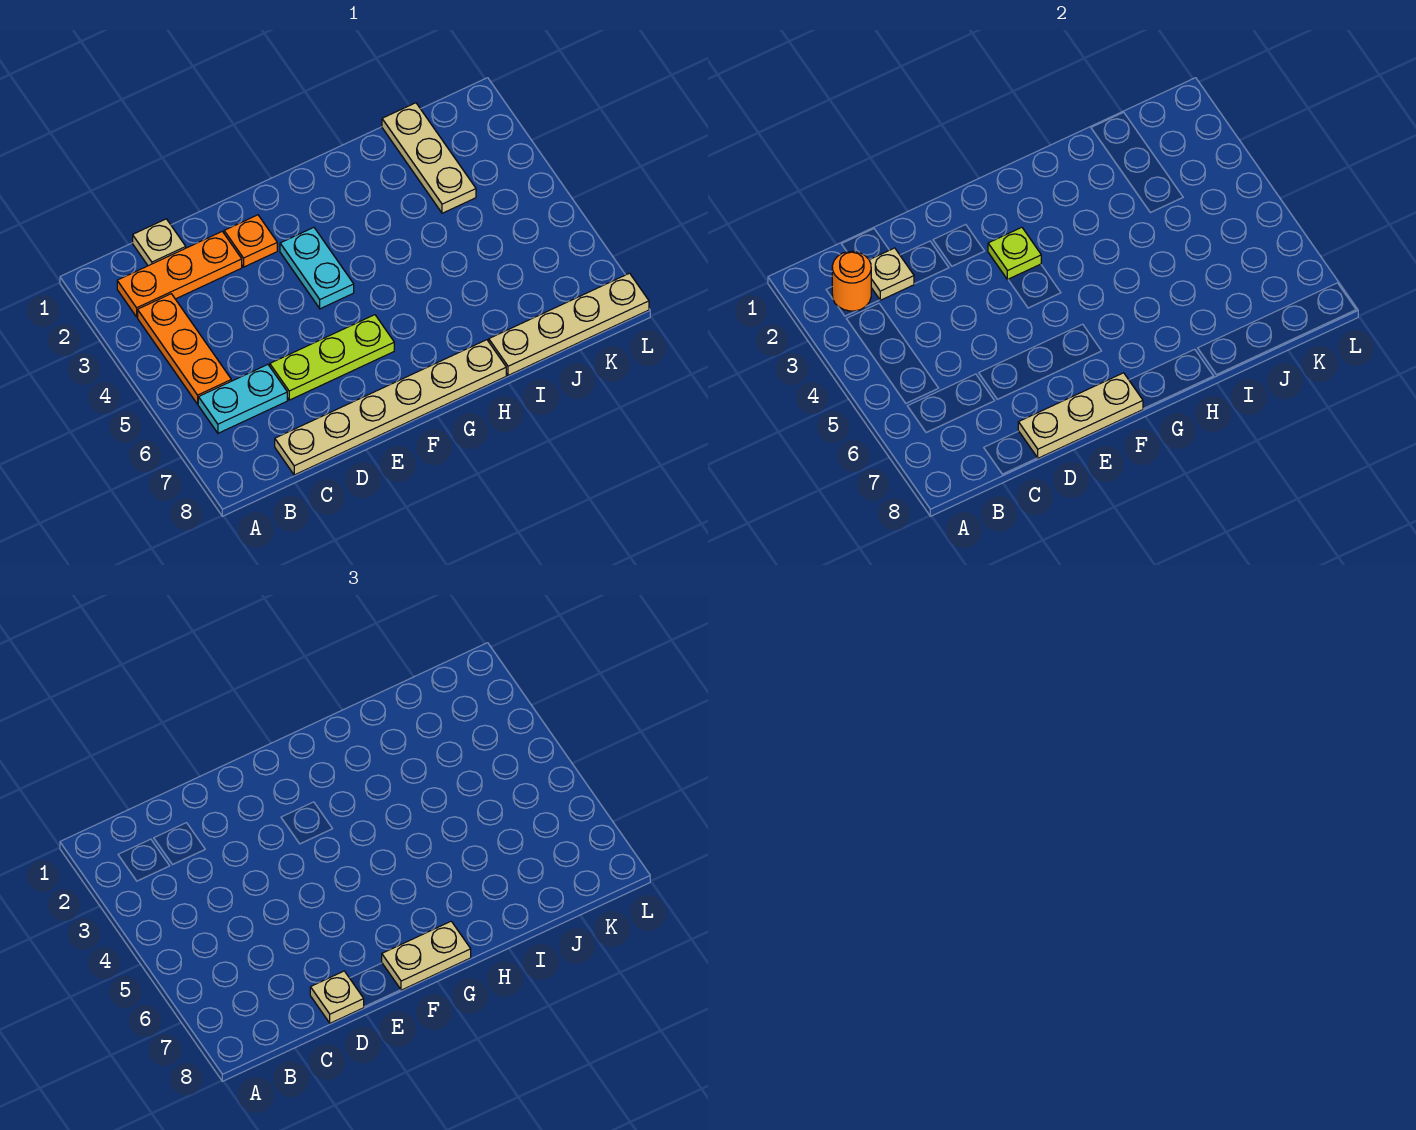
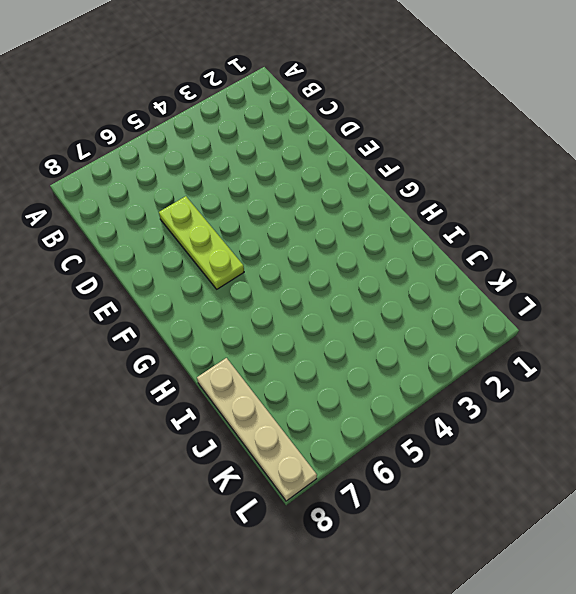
none -> orange 1x3 plate [117,231,242,317]
none -> orange 1x3 plate [138,294,231,404]
none -> cyan 1x2 plate [198,365,287,433]

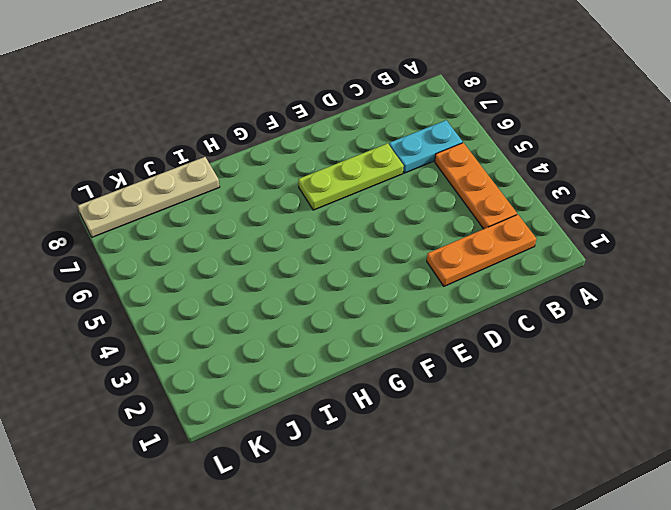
none -> tan 1x1 plate [133,219,186,266]
none -> tan 1x6 plate [275,340,506,475]
none -> orange 1x1 plate [224,215,277,267]

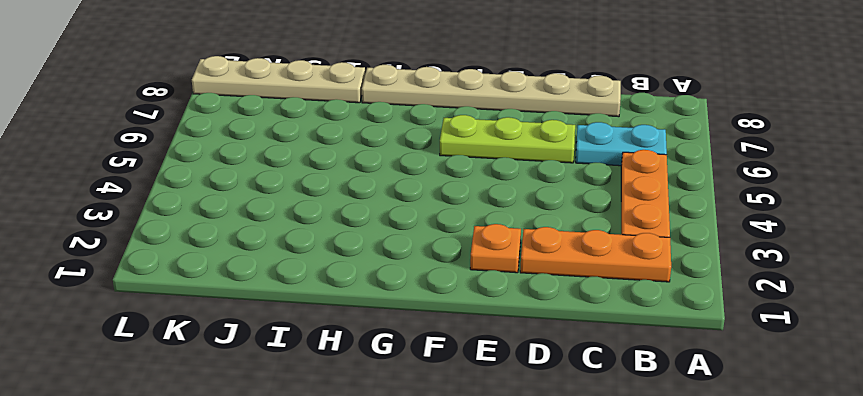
none -> tan 1x1 plate [133,219,186,266]
none -> cyan 1x2 plate [280,227,354,309]
none -> tan 1x3 plate [382,103,476,213]

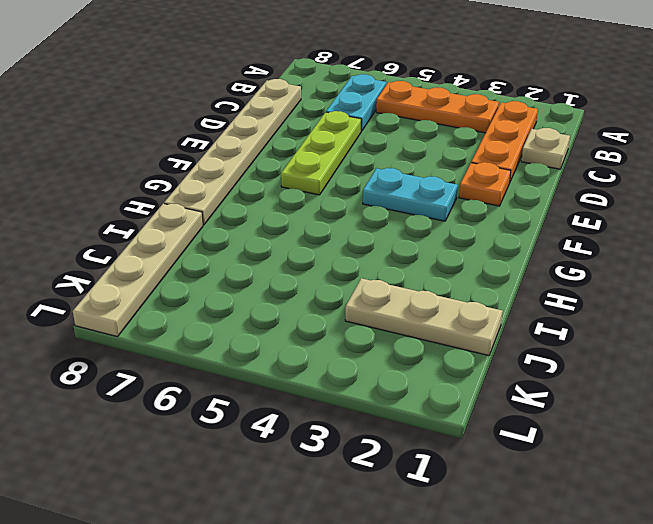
none -> orange 1x1 round brick [832,251,871,311]
none -> tan 1x1 plate [869,248,914,300]
none -> tan 1x3 plate [1018,373,1143,458]

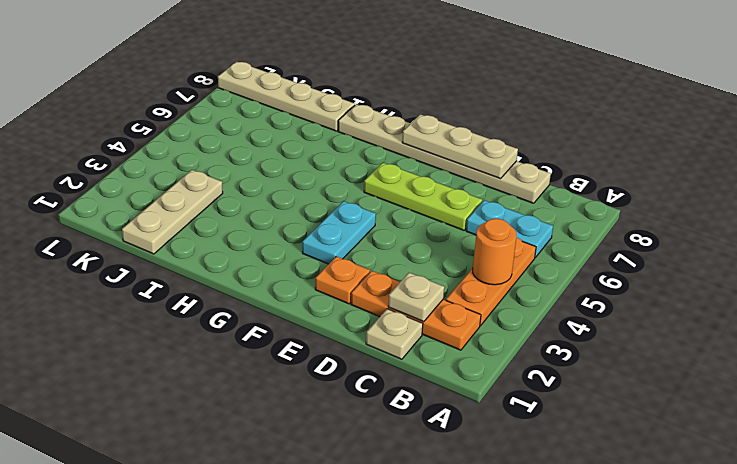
orange 1x1 round brick [473,219,516,285] -> orange 1x1 round brick moved to [832,251,871,311]
none -> lime 1x1 plate [988,227,1041,280]
none -> tan 1x1 plate [310,971,364,1023]
none -> tan 1x2 plate [382,921,471,990]

